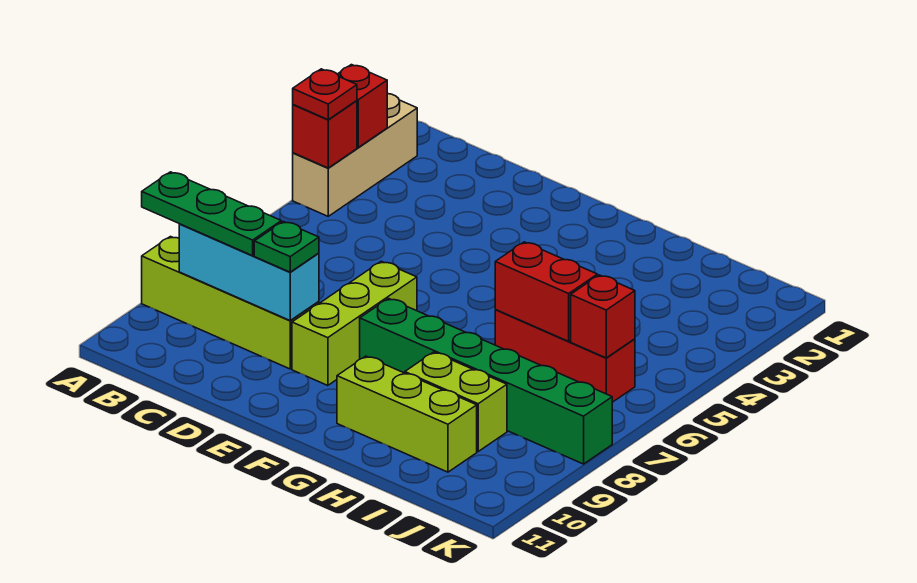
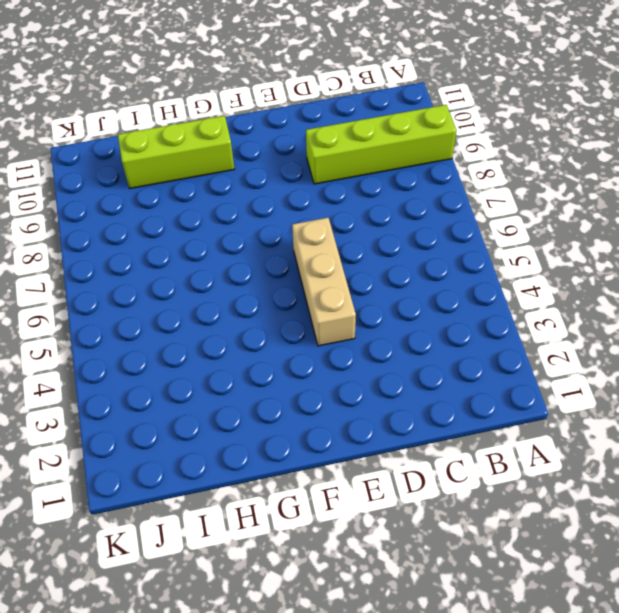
tan 1x3 brick [292,218,356,346] -> tan 1x3 brick moved to [293,94,417,216]
none -> lime 1x3 brick [292,261,417,386]
none -> green 1x6 brick [360,299,612,464]
none -> red 1x3 brick [495,310,635,402]

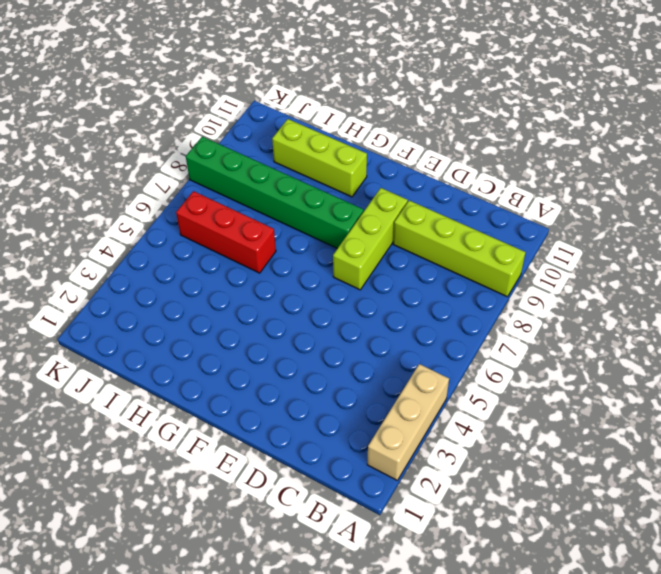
none -> lime 1x2 brick [405,352,507,451]
none -> red 1x1 brick [338,65,387,147]
none -> red 1x1 brick [293,101,357,168]

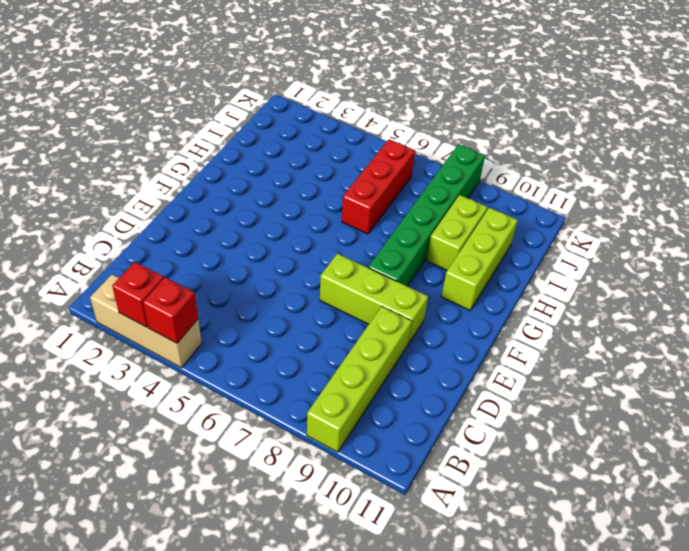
none -> cyan 1x3 brick [179,224,319,320]
none -> red 1x2 brick [495,242,597,341]
none -> red 1x1 brick [571,275,635,358]

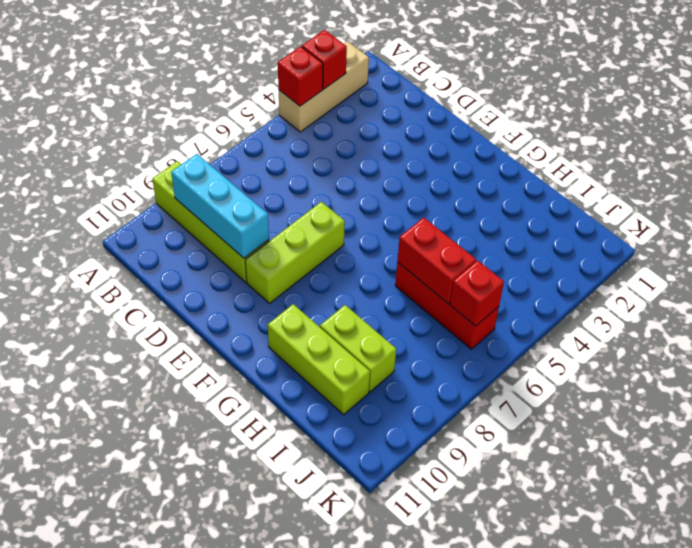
none -> green 1x6 brick [360,299,612,464]
none -> red 1x1 plate [293,69,357,119]
none -> green 1x3 plate [142,172,281,256]

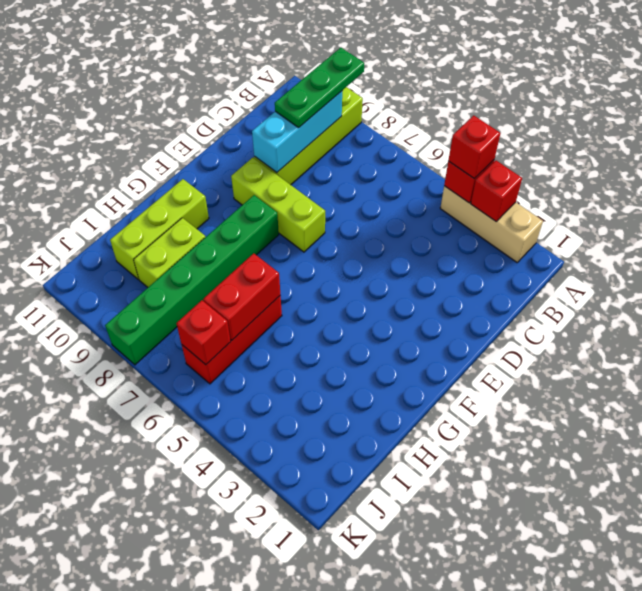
red 1x1 brick [448,115,500,178] -> red 1x1 plate [293,69,357,119]
none -> green 1x1 plate [254,222,319,272]

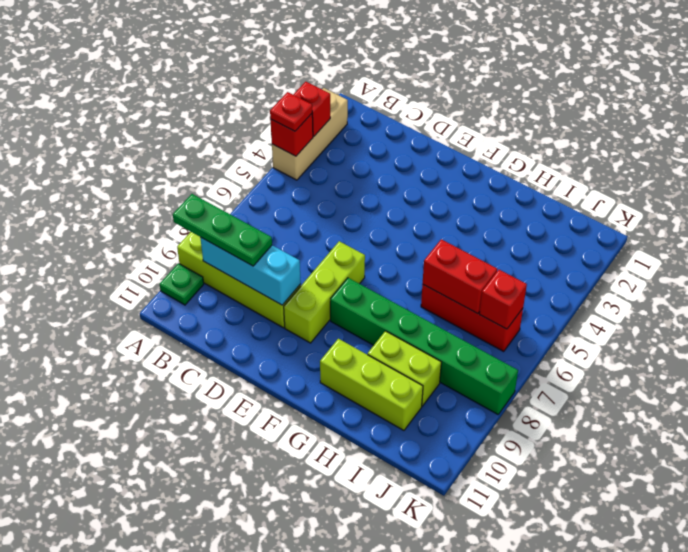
green 1x1 plate [160,263,204,305] -> green 1x1 plate moved to [254,222,319,272]

